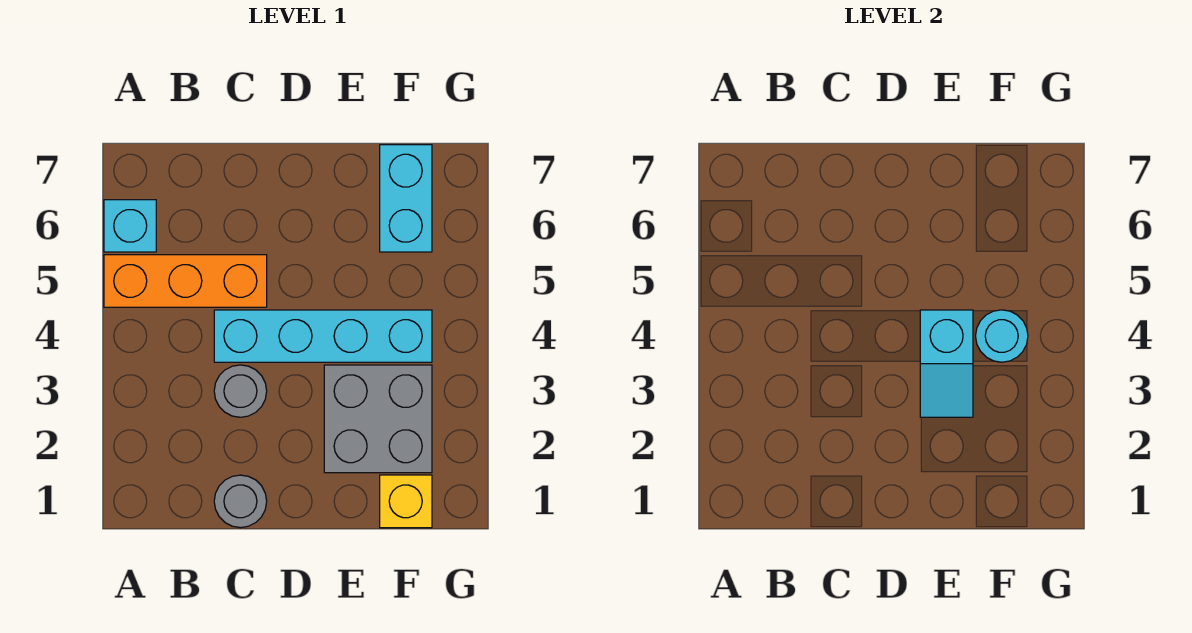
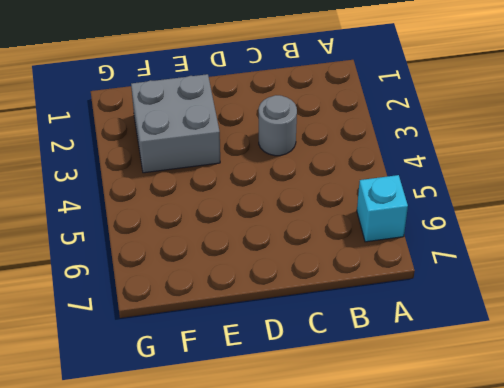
none -> orange 1x3 brick [104,255,267,307]
none -> grey 1x1 round brick [214,475,267,528]

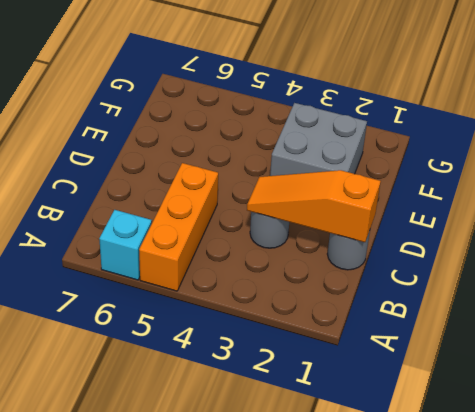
orange 1x3 slope [247,170,381,242] -> none
none -> cyan 1x4 brick [214,310,432,362]
none -> yellow 1x1 brick [380,475,432,528]

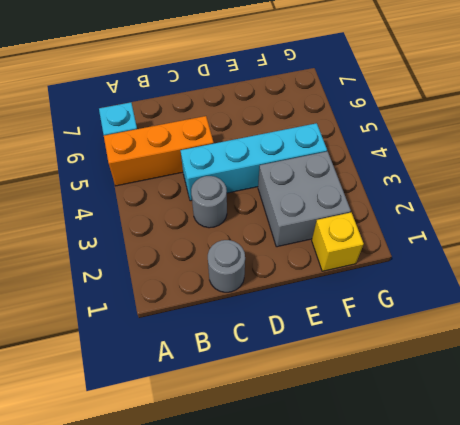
none -> cyan 1x2 brick [380,145,432,252]
none -> cyan 1x2 slope [920,310,973,417]

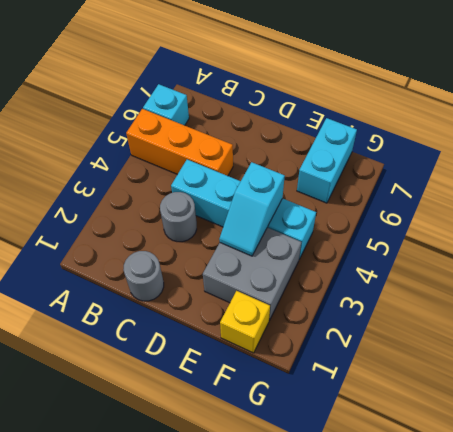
none -> cyan 1x1 round brick [976,310,1028,362]

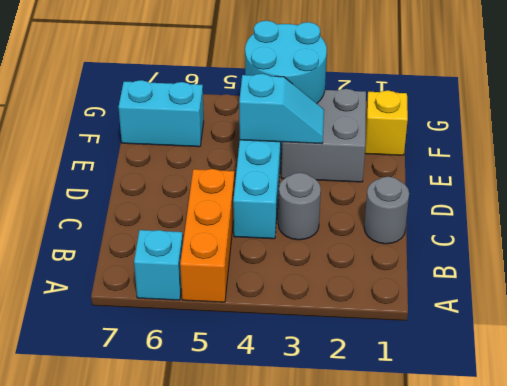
cyan 2x2 round brick [245,21,327,103] -> cyan 1x1 round brick [976,310,1028,362]

